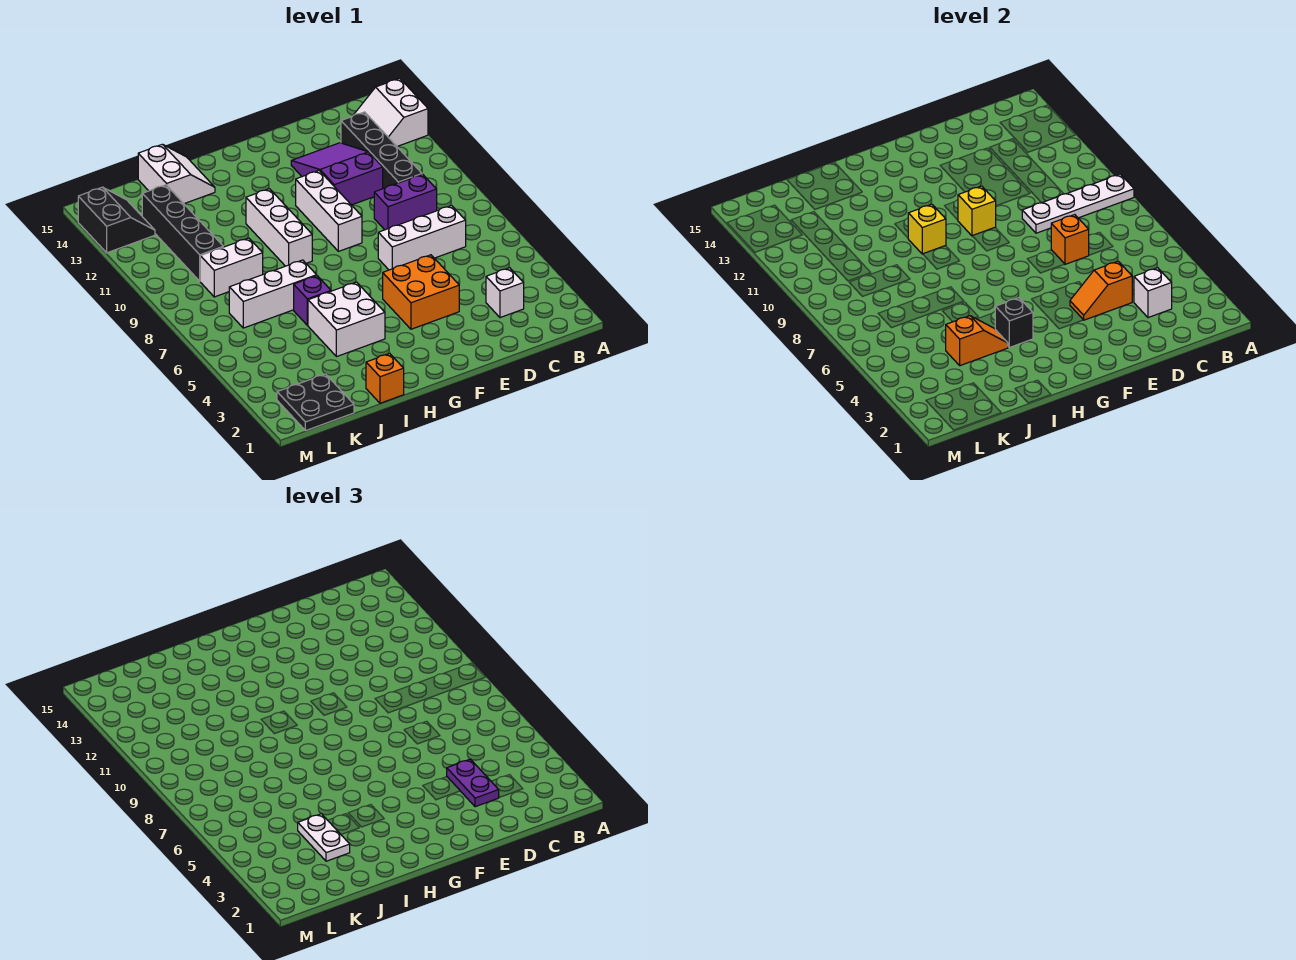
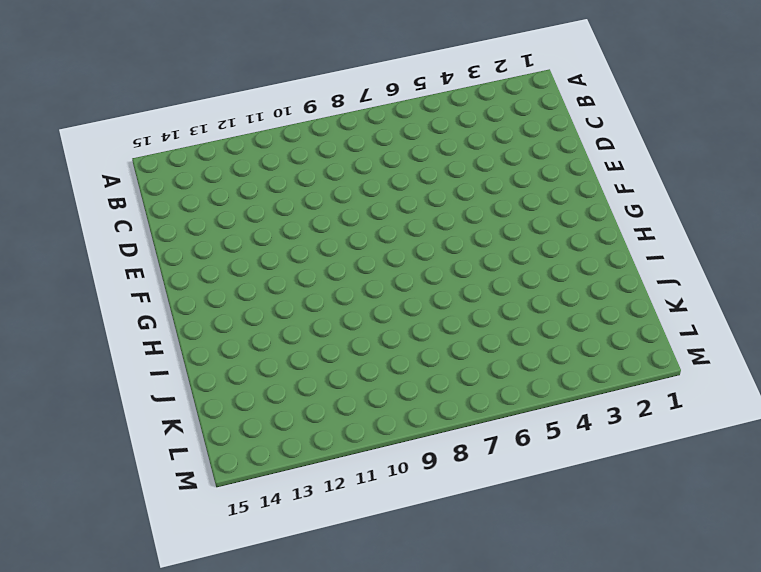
none -> white 2x2 slope [354,78,428,146]
none -> white 1x1 brick [486,268,524,318]
none -> white 1x3 brick [378,206,466,270]

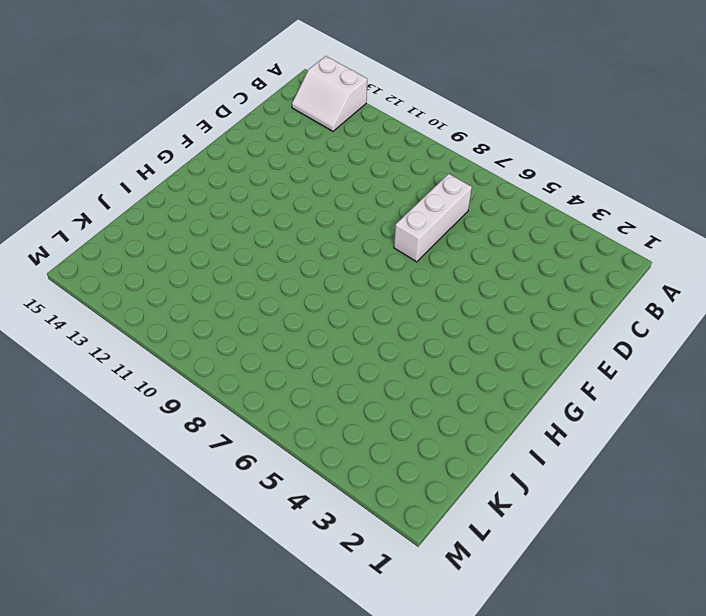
none -> white 1x1 brick [486,268,524,318]
none -> purple 1x2 brick [374,174,437,230]
none -> black 1x4 brick [341,112,422,189]

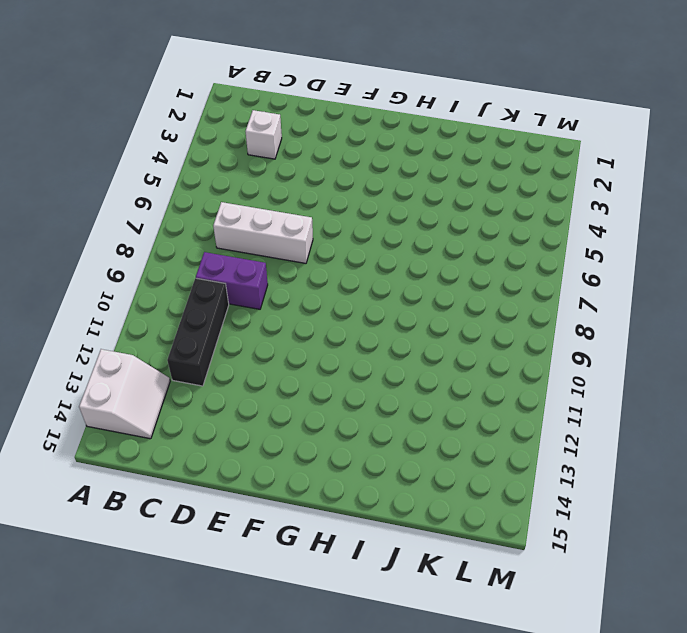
black 1x3 brick [167,278,229,386] -> black 1x4 brick [341,112,422,189]
none -> purple 2x3 slope [291,143,383,205]
none -> orange 2x2 brick [383,255,459,329]
none -> white 1x3 brick [296,171,362,251]

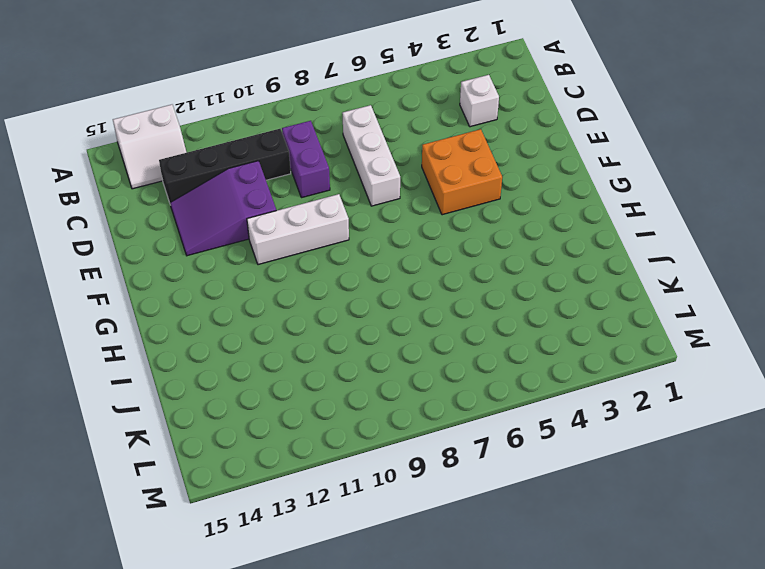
none -> white 2x2 brick [308,282,385,357]
none -> white 1x3 brick [246,189,312,266]
none -> orange 1x1 brick [366,353,404,403]

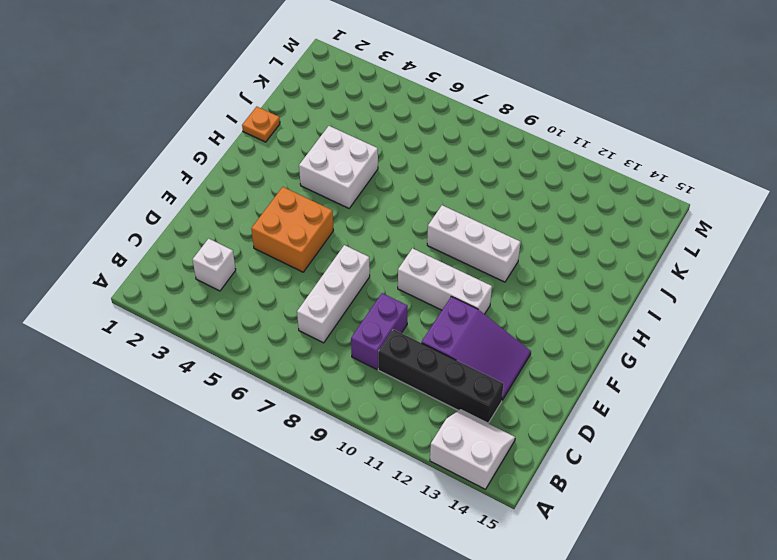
orange 1x1 plate [242,107,280,142] -> orange 1x1 brick [366,353,404,403]
none -> purple 1x1 brick [294,276,331,325]
none -> white 1x3 brick [229,260,317,328]
none -> white 2x2 slope [138,144,215,204]

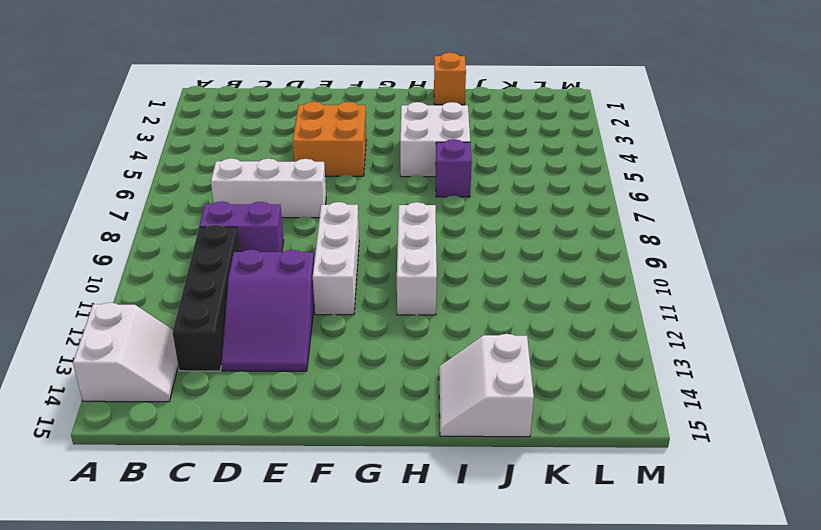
none -> white 1x1 brick [486,268,524,318]
none -> white 1x3 brick [229,260,317,328]
none -> white 1x2 brick [200,238,263,297]

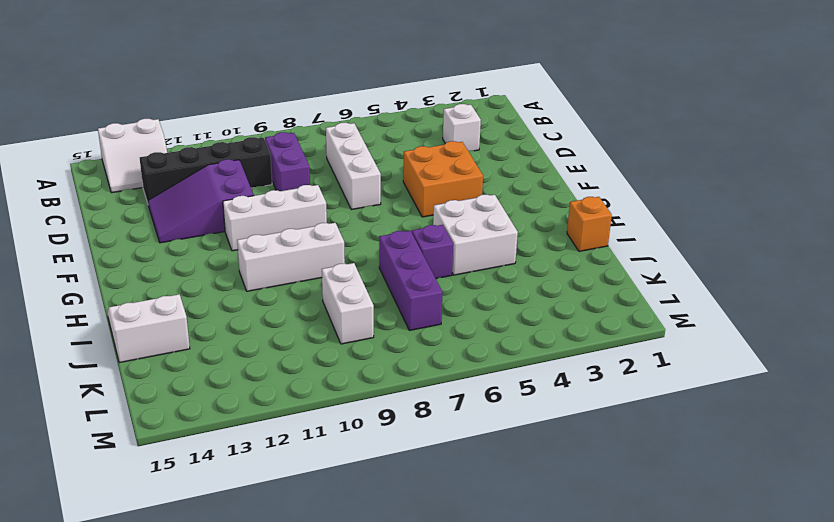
purple 1x3 brick [379,231,443,331] -> white 1x3 brick [229,260,317,328]
none -> black 2x2 plate [277,374,354,431]
none -> black 1x4 brick [142,185,223,281]
none -> black 2x2 slope [78,187,155,253]

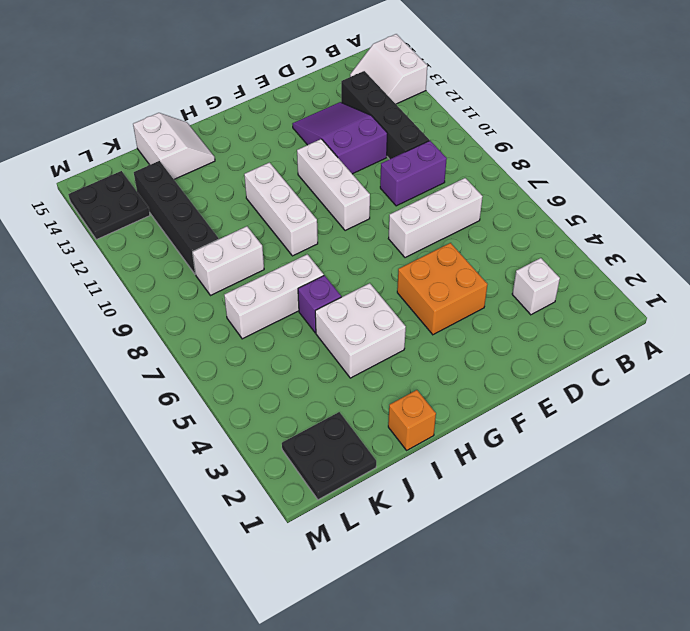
black 2x2 plate [68,171,150,240] -> black 2x2 slope [78,187,155,253]
none -> white 1x4 plate [1022,174,1134,233]
none -> white 1x1 brick [1134,268,1172,318]
none -> orange 1x2 slope [1070,261,1132,320]

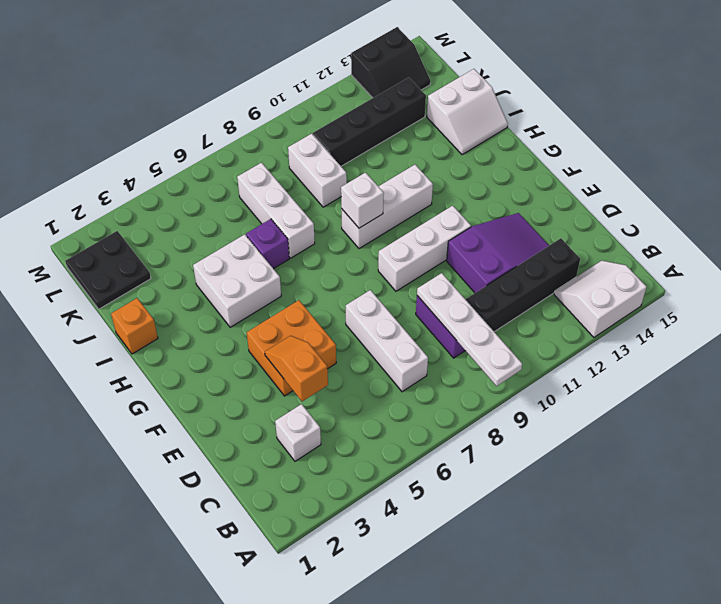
white 1x1 brick [341,173,384,228] -> white 1x1 brick moved to [1134,268,1172,318]
none -> orange 1x1 brick [1051,215,1089,264]
none -> yellow 1x1 brick [958,186,996,236]
none -> black 1x1 brick [995,298,1033,347]

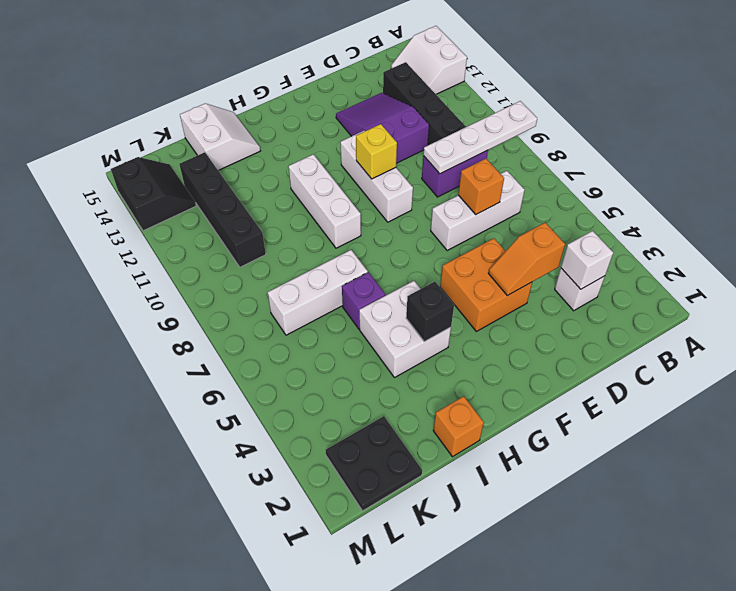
none -> white 1x2 brick [200,238,263,297]
none -> yellow 1x1 brick [908,204,946,254]
none -> orange 1x2 slope [946,316,1008,366]

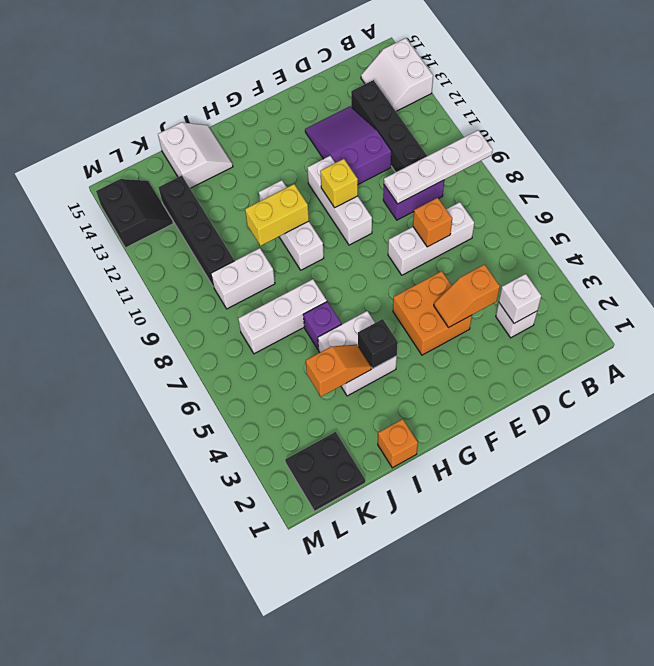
yellow 1x2 brick [245,184,309,246] -> yellow 1x1 brick [908,204,946,254]
none -> purple 1x2 plate [447,759,499,807]
none -> white 1x2 plate [298,814,350,861]

